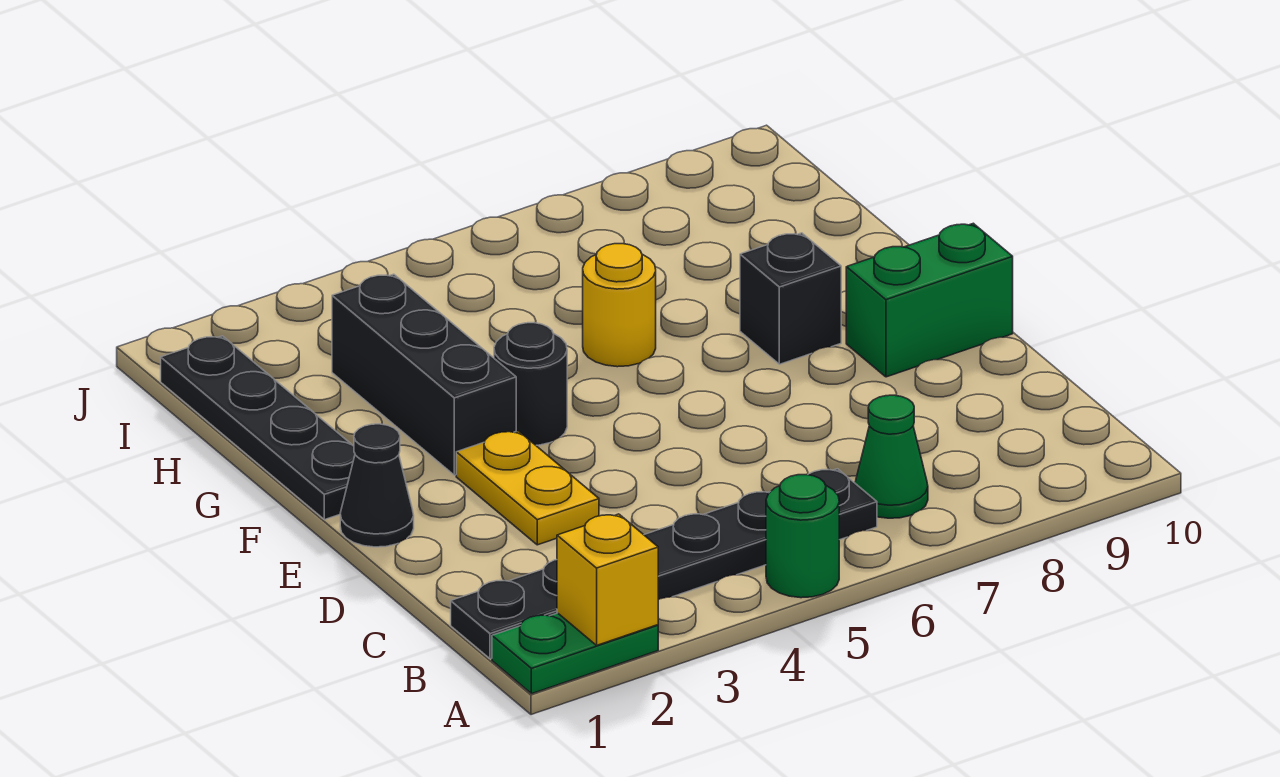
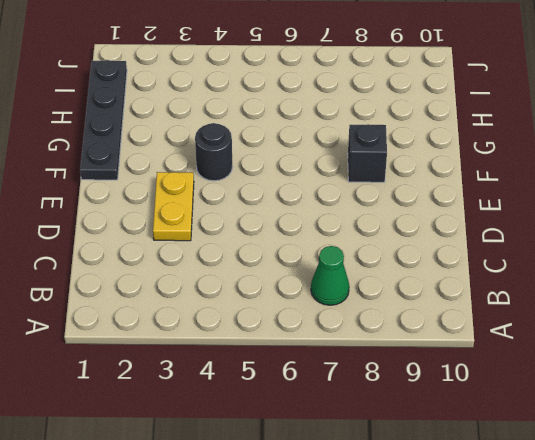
none -> green 1x2 plate [492,613,658,694]
none -> green 1x1 round brick [766,475,839,598]
none -> black 1x6 plate [451,469,877,659]

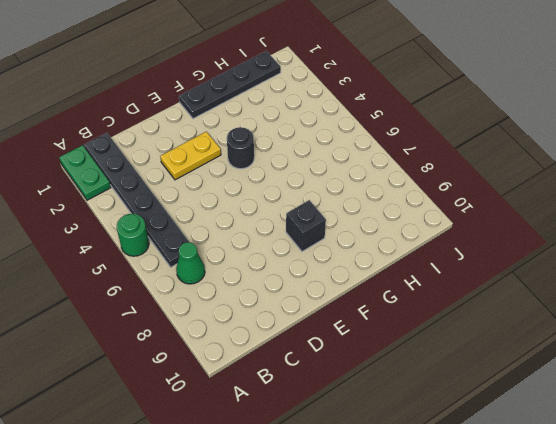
none -> black 1x1 cone [340,424,414,547]
none -> green 1x2 brick [846,223,1013,377]
none -> black 1x3 brick [332,274,516,475]

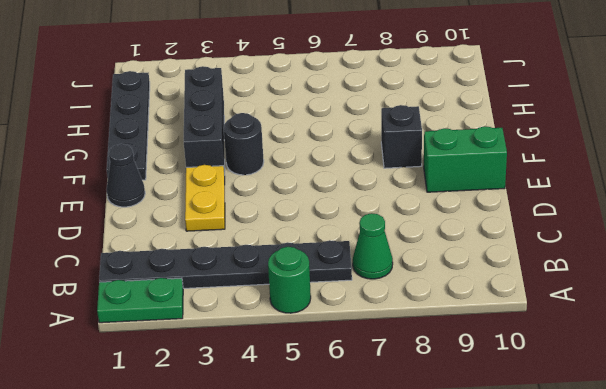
none -> yellow 1x1 round brick [583,244,656,367]
none -> yellow 1x1 brick [557,514,658,645]

